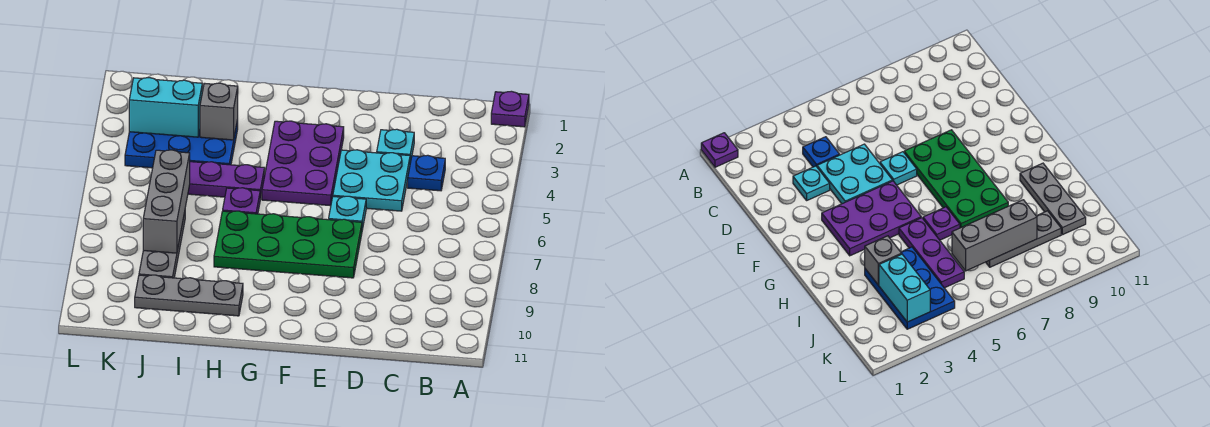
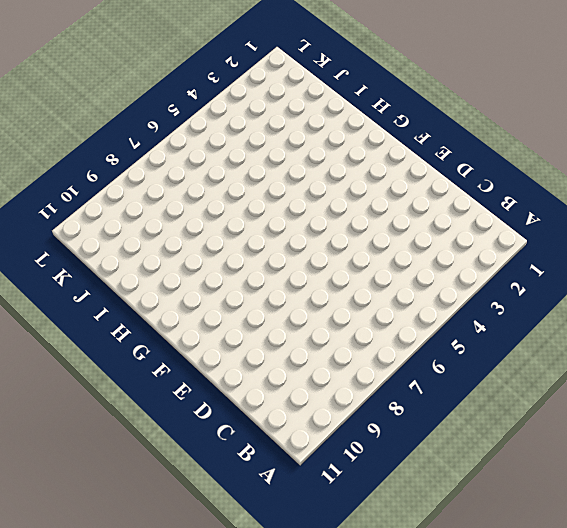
none -> purple 1x1 plate [491,91,529,127]
none -> blue 1x1 plate [408,155,445,191]
none -> cyan 1x1 plate [377,129,414,163]

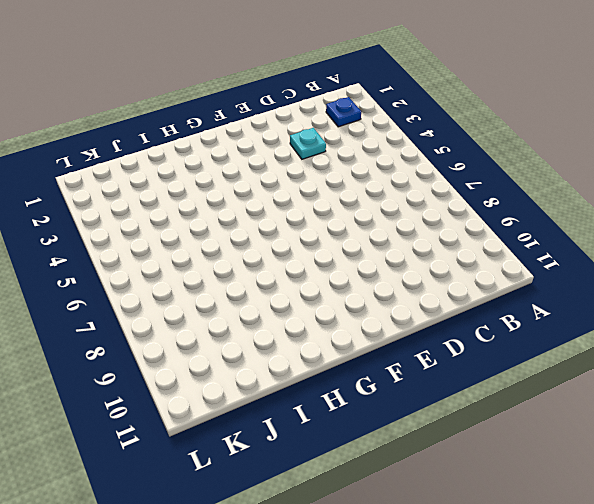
blue 1x1 plate [326,97,361,127] -> blue 1x1 plate moved to [408,155,445,191]
none -> purple 1x1 plate [491,91,529,127]
none -> cyan 2x2 plate [333,150,410,211]
none -> cyan 1x1 plate [329,196,366,230]

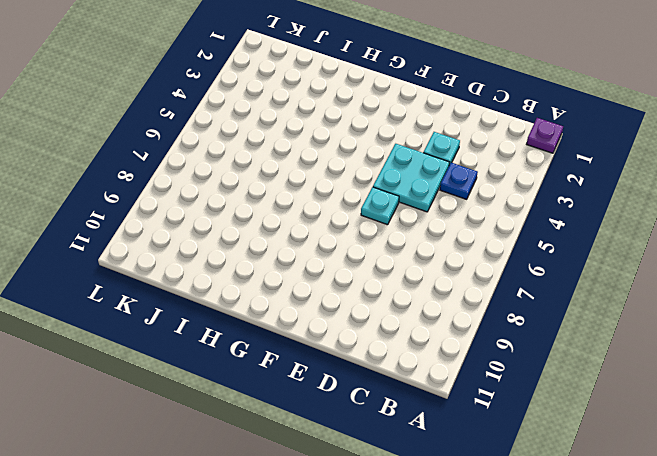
none -> green 2x4 plate [214,211,362,278]
none -> purple 2x3 plate [262,121,344,206]
none -> purple 1x3 plate [188,162,265,199]

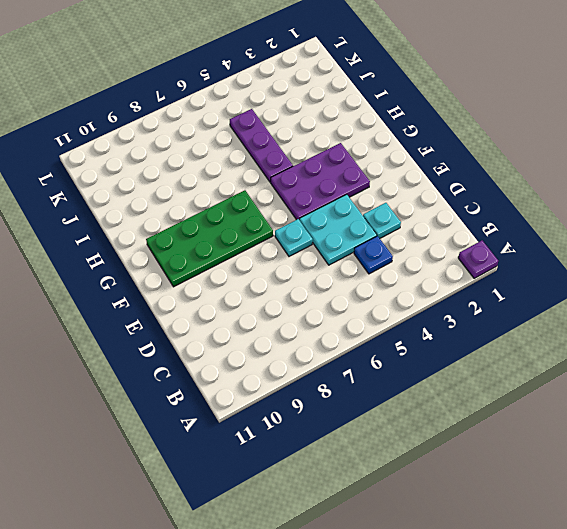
green 2x4 plate [146,190,273,287] -> green 2x4 plate turned to [214,211,362,278]
none -> purple 1x1 plate [223,188,260,214]
none -> grey 1x3 plate [135,275,243,316]
none -> blue 2x3 plate [125,120,238,168]

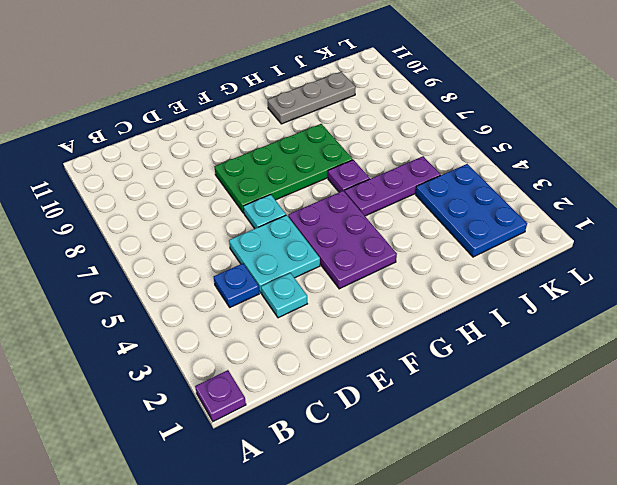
blue 2x3 plate [416,164,527,257] -> blue 2x3 plate turned to [125,120,238,168]
none -> grey 1x3 plate [139,212,185,278]
none -> grey 1x1 brick [200,83,238,140]
none -> cyan 1x2 brick [129,78,202,137]

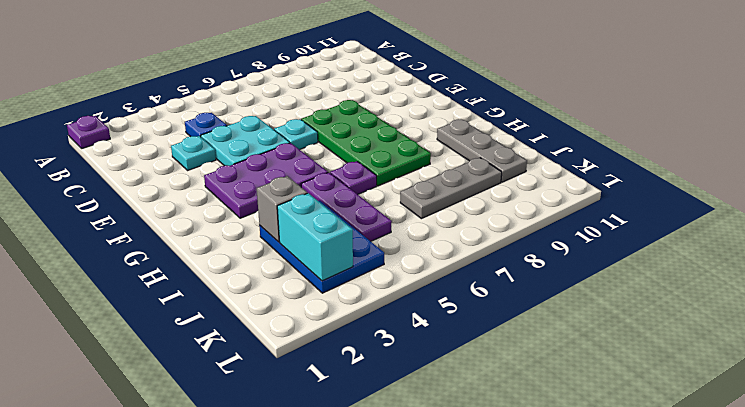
none -> grey 1x3 brick [143,150,190,253]

